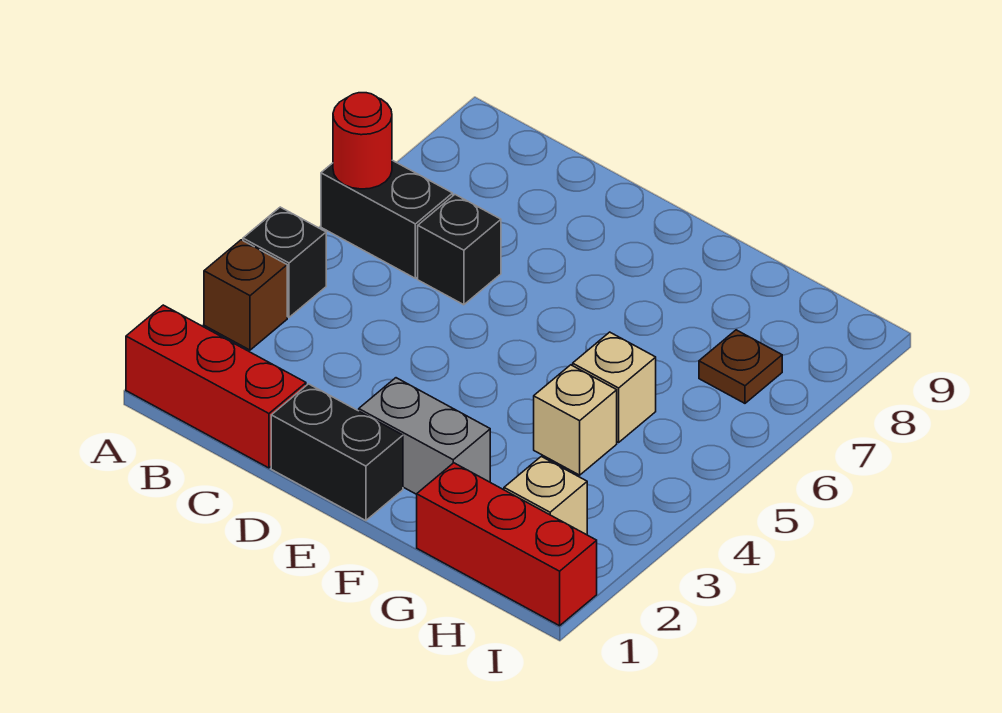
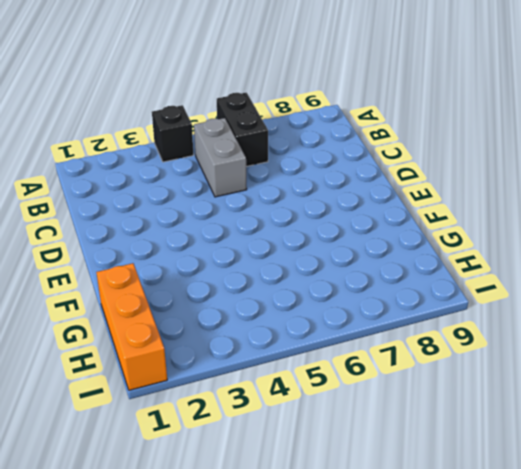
grey 1x2 brick [194,118,247,197] -> grey 1x2 brick moved to [359,378,490,494]
orange 1x3 brick [96,263,167,390] -> red 1x3 brick [417,463,597,626]
none -> red 1x3 brick [126,305,306,468]
none -> brown 1x1 brick [204,240,287,350]
none -> black 1x1 brick [418,195,501,305]

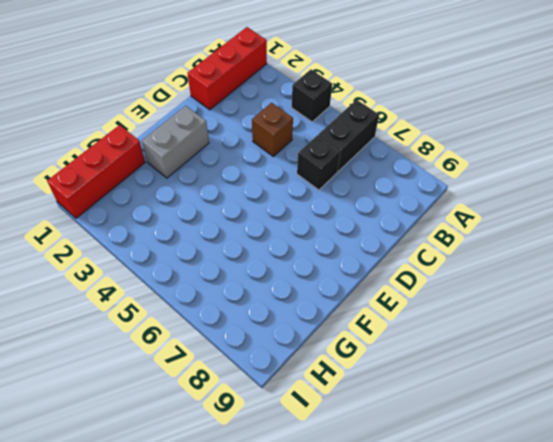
brown 1x1 brick [252,103,293,156] -> brown 1x1 brick moved to [204,240,287,350]
none -> black 1x2 brick [271,384,403,521]
none -> tan 1x1 brick [534,365,617,475]
none -> tan 1x1 brick [573,332,656,442]

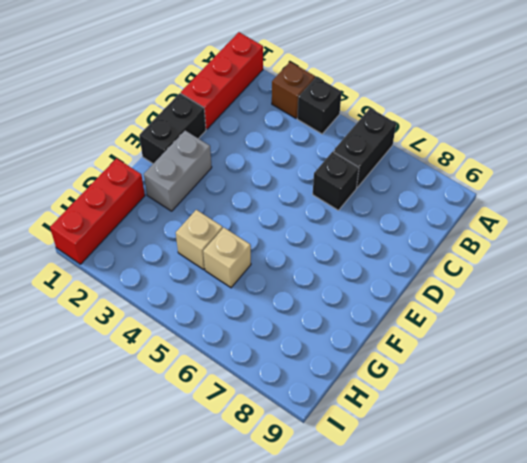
none -> tan 1x1 brick [504,456,587,535]
none -> brown 1x1 plate [699,330,782,403]
none -> red 1x1 round brick [333,93,392,189]

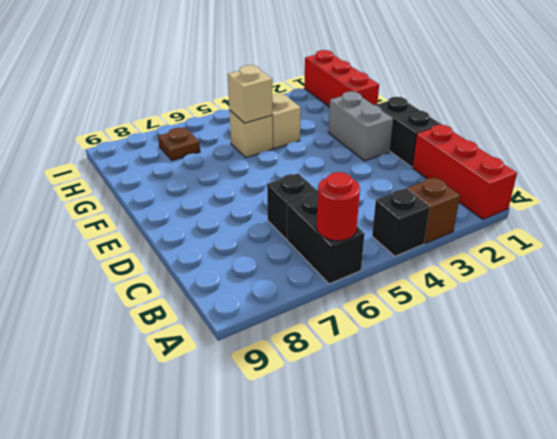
tan 1x1 brick [228,65,272,123] -> tan 1x1 brick moved to [504,456,587,535]

